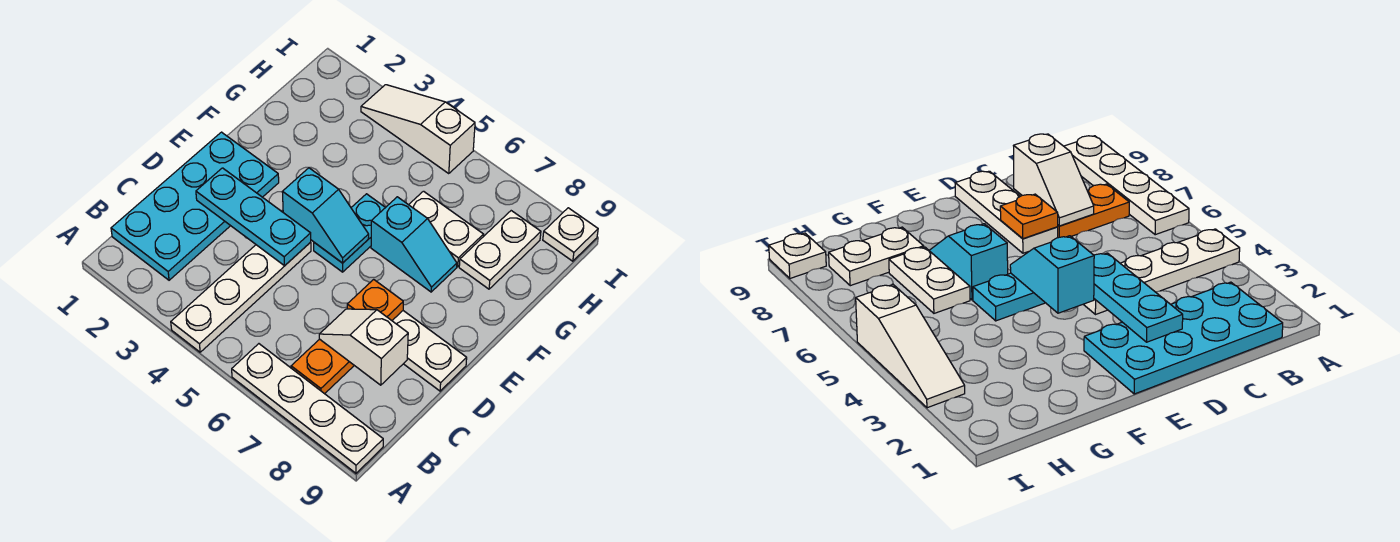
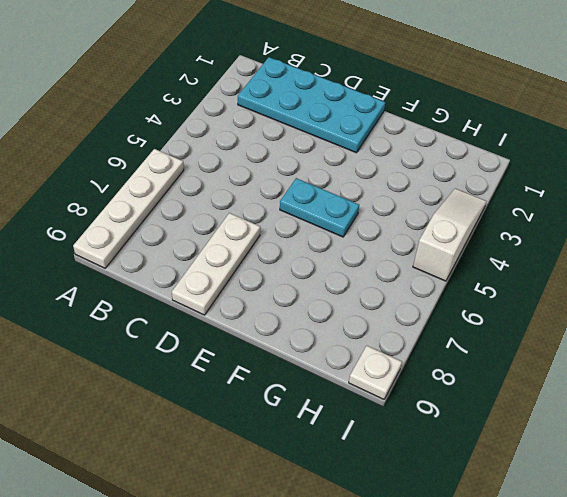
none -> white 1x4 plate [171,242,311,352]
none -> orange 1x2 plate [291,339,354,394]
none -> cyan 1x2 slope [371,197,457,292]

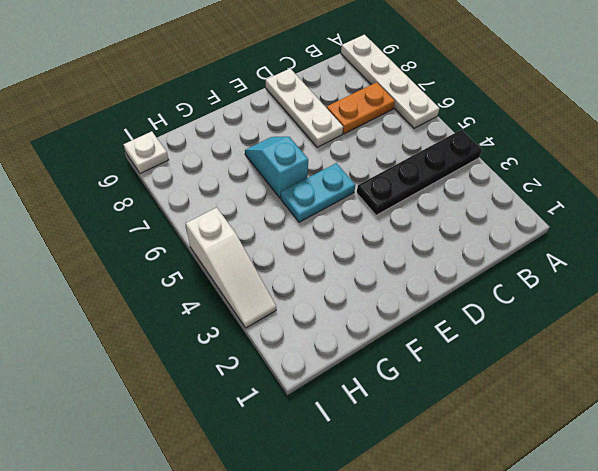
black 1x4 plate [357,130,482,215] -> white 1x4 plate [171,242,311,352]
none -> cyan 2x4 plate [111,132,279,280]
none -> white 1x2 plate [409,191,484,267]
none -> white 1x2 plate [459,211,541,289]

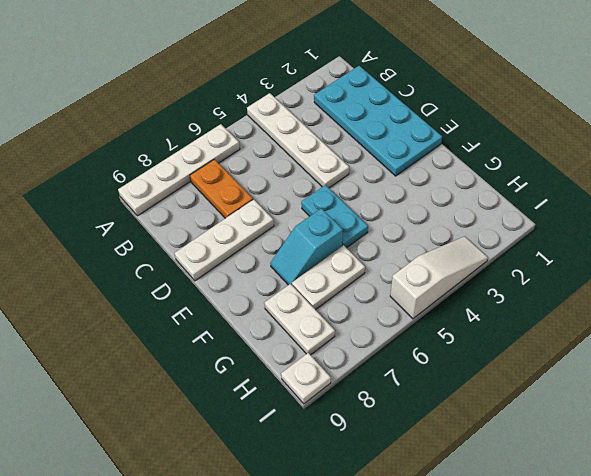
none -> white 1x2 slope [319,309,408,385]
none -> cyan 1x3 plate [196,168,311,266]
none -> orange 1x1 plate [347,279,403,320]

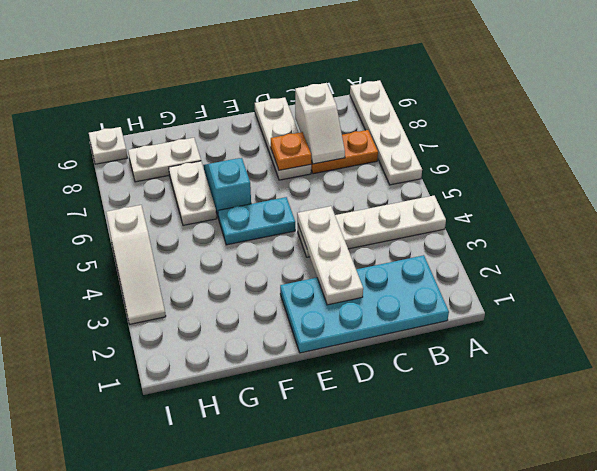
white 1x3 plate [297,206,363,305] -> cyan 1x3 plate [196,168,311,266]
none -> cyan 1x2 slope [282,168,369,263]

